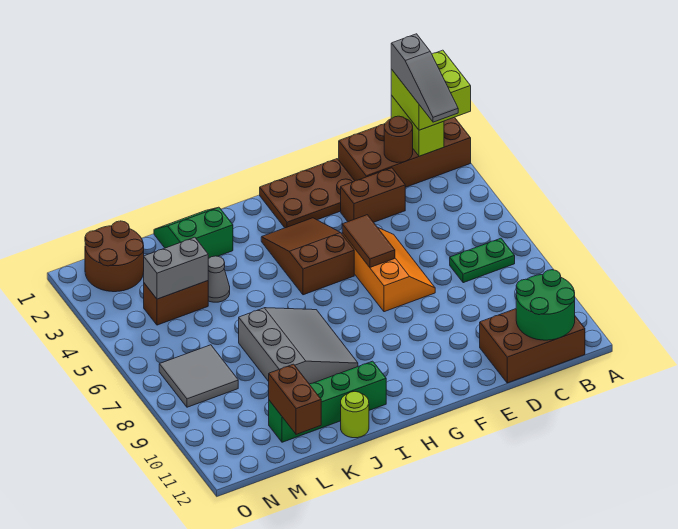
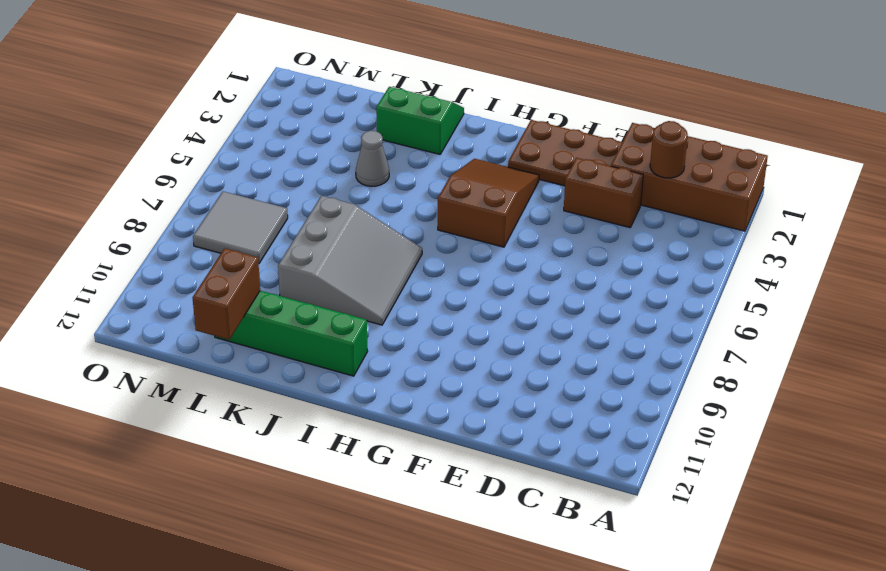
none -> green 1x2 plate [450,238,515,283]
none -> brown 2x3 brick [480,309,585,383]
none -> orange 2x3 slope [342,228,435,312]

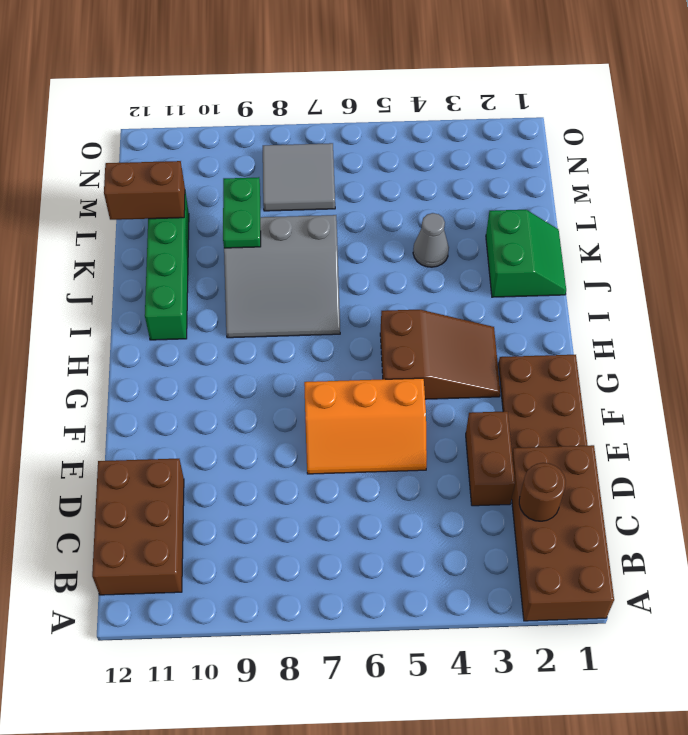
green 1x2 plate [223,177,261,248] -> green 1x2 plate moved to [450,238,515,283]
none -> lime 1x1 round brick [341,392,369,438]
none -> brown 1x2 brick [144,281,208,325]
none -> brown 2x2 round brick [85,221,144,292]

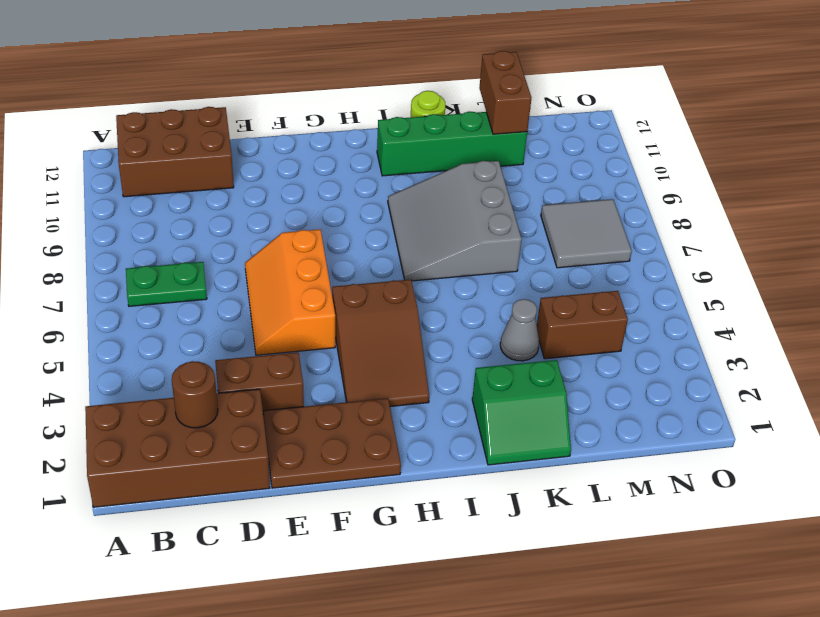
none -> brown 2x2 round brick [85,221,144,292]
none -> lime 1x2 brick [391,95,444,156]
none -> green 2x2 round brick [516,270,575,340]

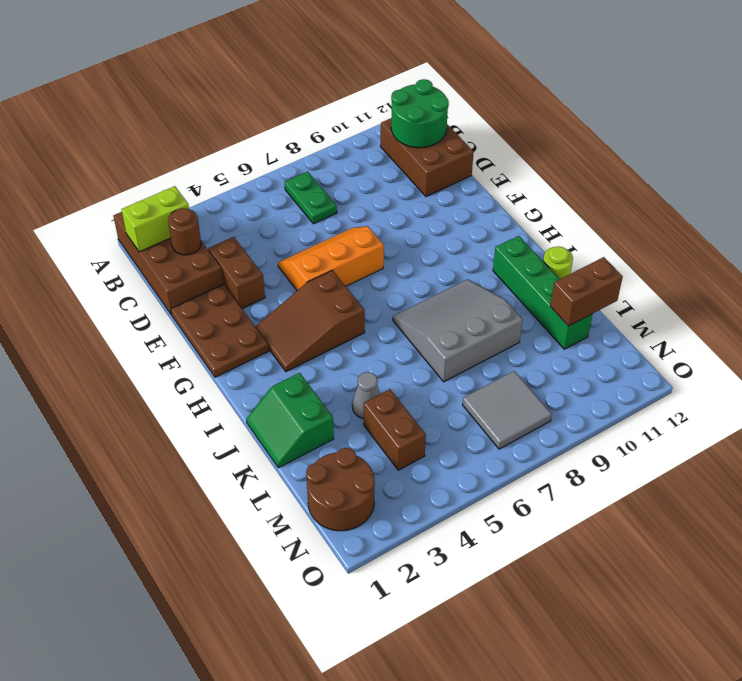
none -> brown 1x2 tile [342,215,395,267]
none -> grey 1x2 brick [144,237,208,299]
none -> lime 2x2 brick [391,50,471,130]

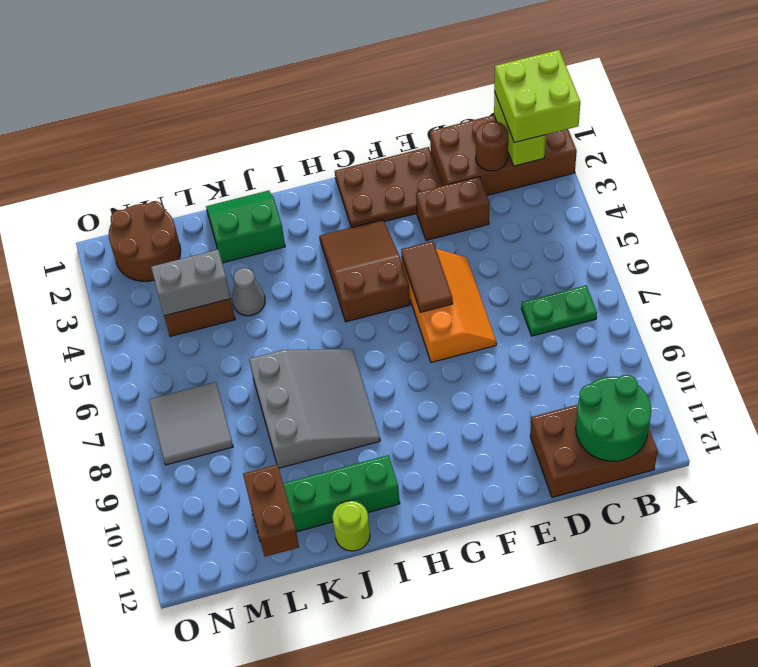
none -> grey 1x3 slope [391,34,458,122]

